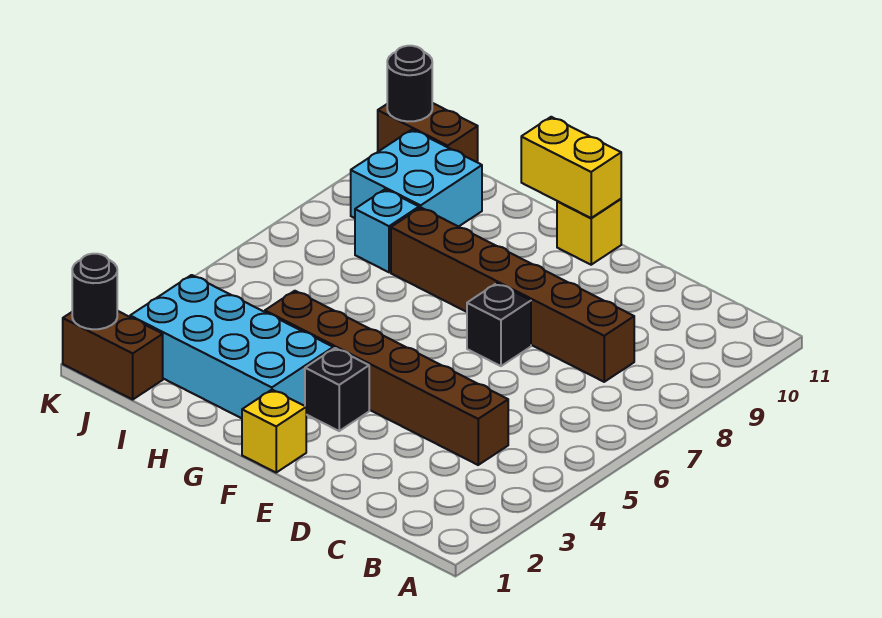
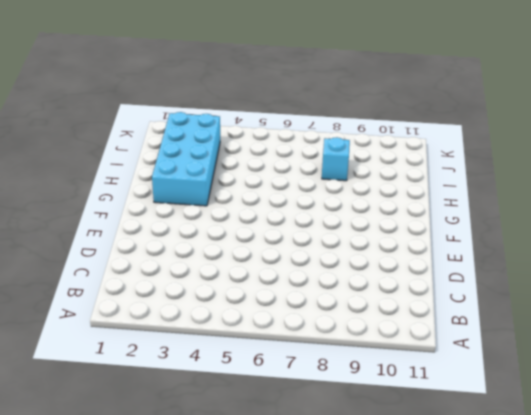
none -> brown 1x6 brick [265,291,508,465]
none -> brown 1x6 brick [391,208,634,382]
none -> black 1x1 brick [467,283,531,366]

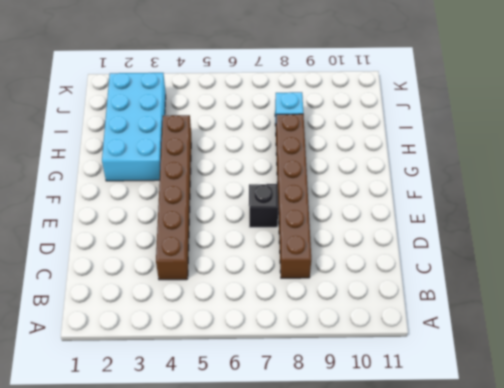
none -> yellow 1x1 brick [242,390,306,472]
none -> black 1x1 brick [305,348,369,431]
none -> yellow 1x1 brick [557,199,621,265]

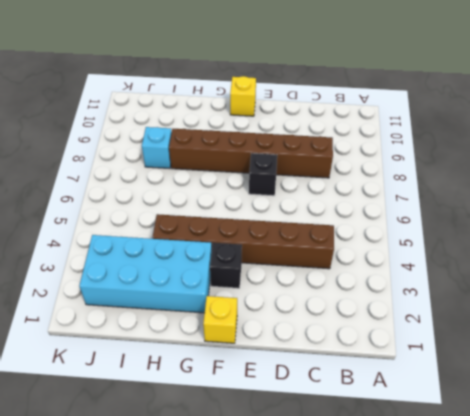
none -> cyan 2x2 brick [351,130,482,227]
none -> brown 1x2 brick [63,311,163,399]
none -> brown 1x2 brick [378,103,478,162]

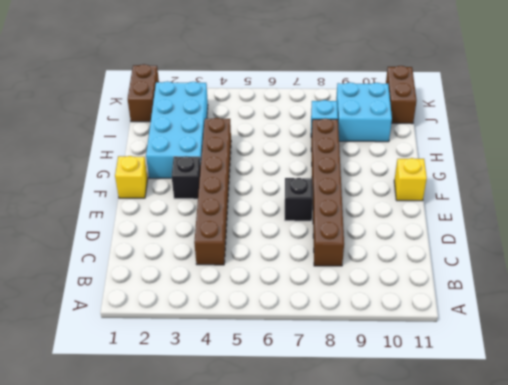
none -> yellow 1x2 brick [521,117,621,218]
none -> black 1x1 round brick [72,254,117,329]
none -> black 1x1 round brick [387,46,432,121]

